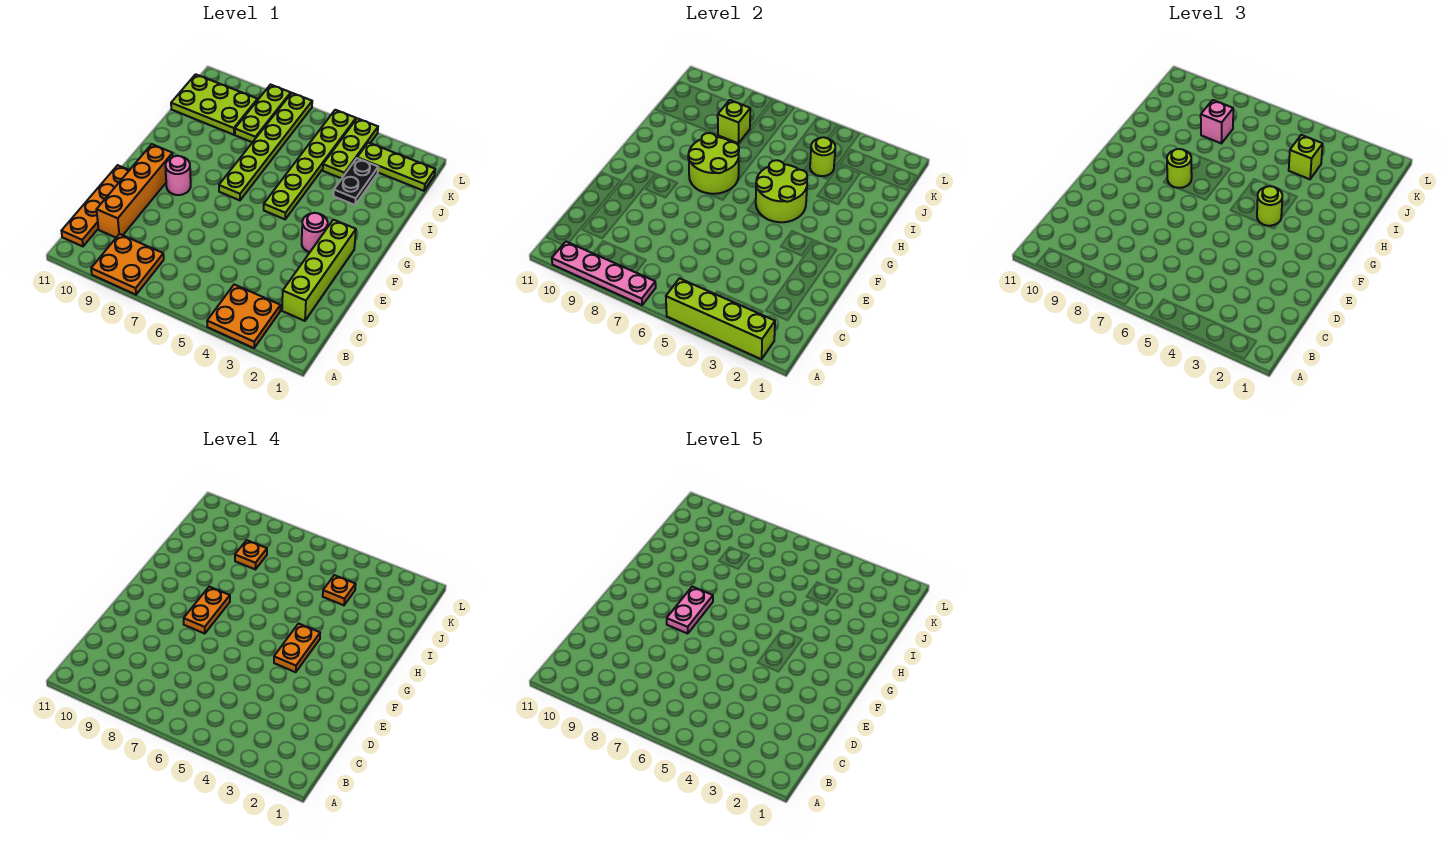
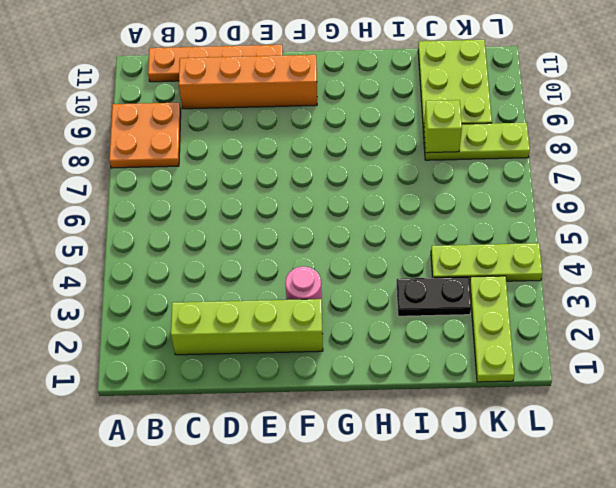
none -> orange 2x2 plate [207,285,280,348]
none -> pink 1x1 round brick [165,156,191,195]
none -> lime 1x6 plate [264,110,356,219]

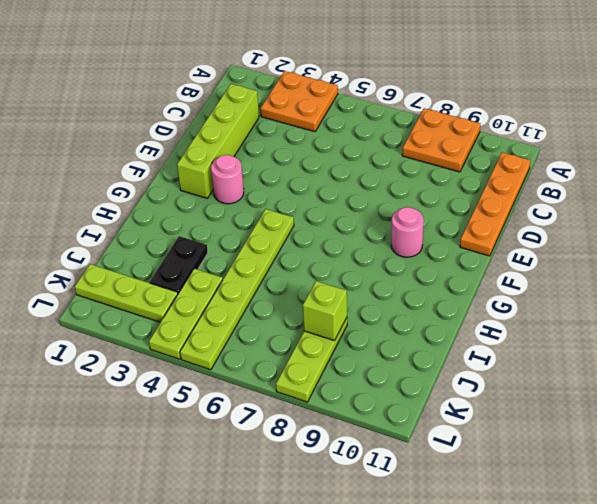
none -> orange 1x4 brick [97,144,173,237]
none -> lime 1x6 plate [219,93,312,200]
none -> lime 2x3 plate [171,74,258,135]

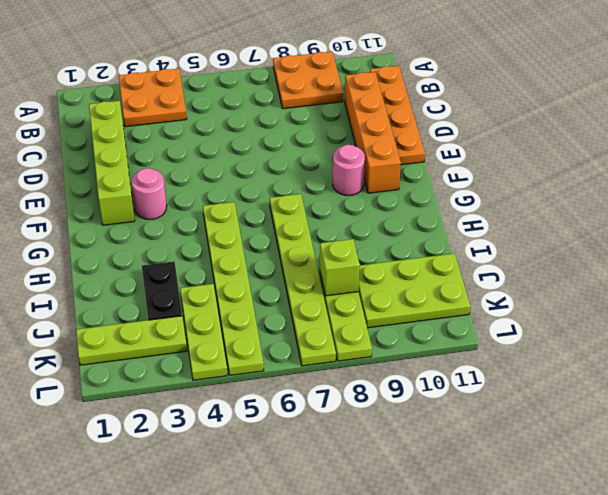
none -> lime 1x4 brick [666,278,775,359]
none -> pink 1x4 plate [552,242,656,305]
none -> lime 2x2 round brick [756,160,807,222]

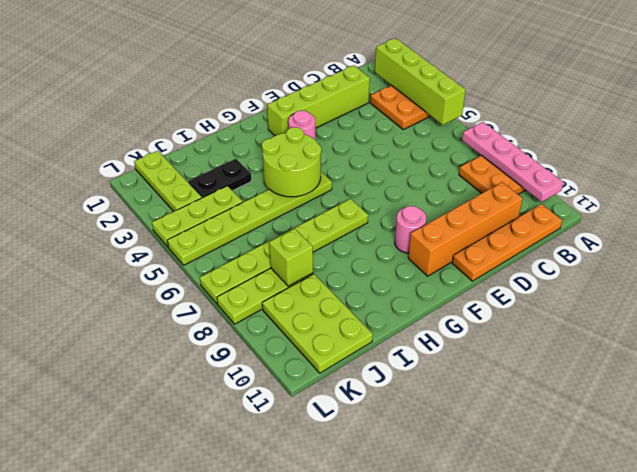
none -> lime 2x2 round brick [688,133,739,194]
none -> lime 1x1 round brick [810,137,835,176]
none -> lime 1x1 round brick [1257,186,1282,226]

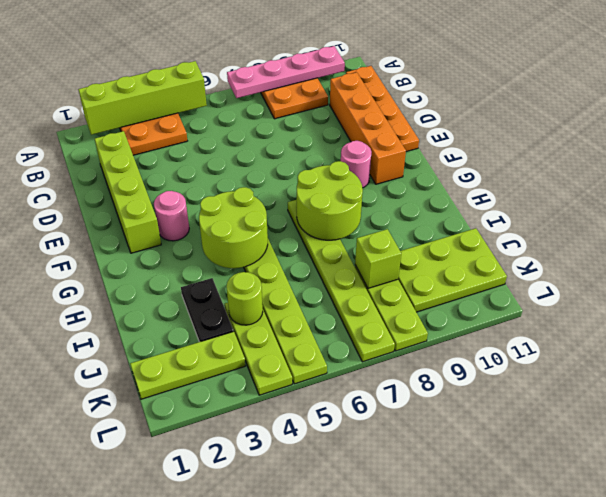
none -> lime 1x1 round brick [1257,186,1282,226]
none -> lime 1x1 round brick [1167,149,1192,188]
none -> lime 1x1 brick [1289,135,1323,179]

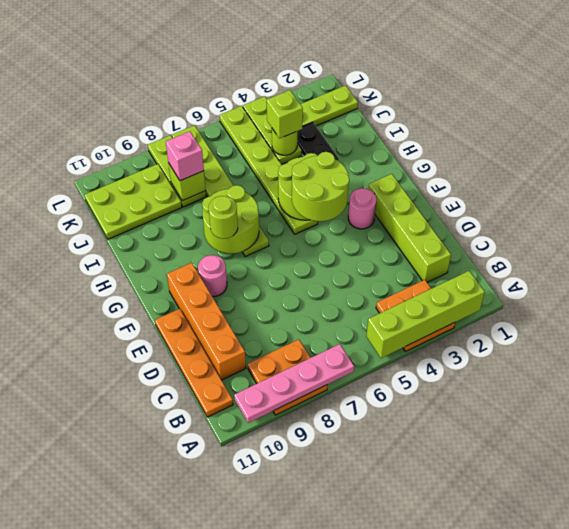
lime 2x2 round brick [292,152,349,221] -> lime 1x1 round brick [1257,186,1282,226]
none -> orange 1x2 plate [274,624,320,672]
none -> orange 1x2 plate [184,587,230,634]
none -> orange 1x1 plate [323,575,356,605]

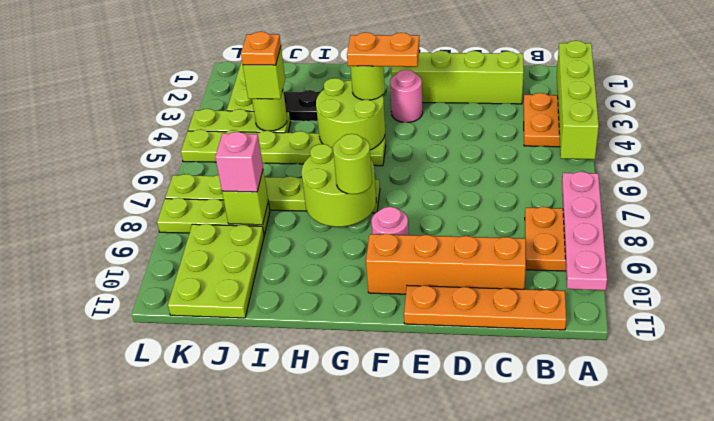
none -> orange 1x2 plate [184,587,230,634]
none -> orange 1x1 plate [235,540,267,569]
none -> pink 1x2 plate [667,587,713,634]

